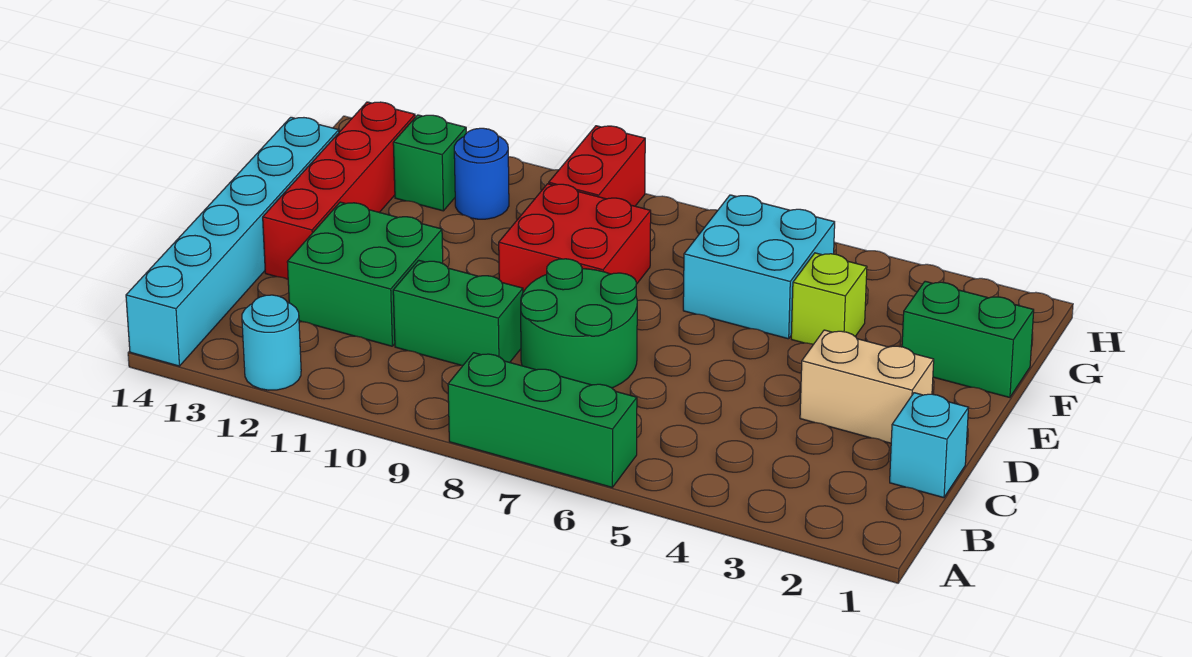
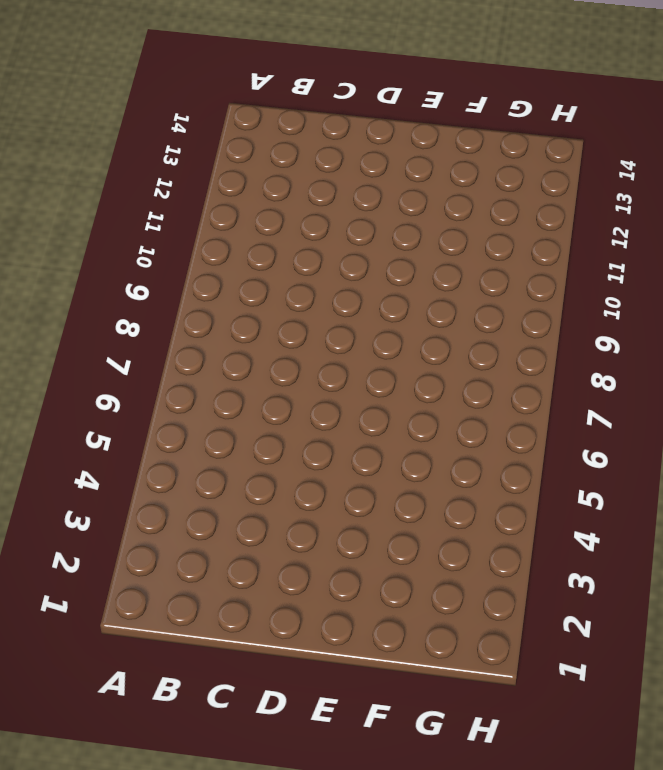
none -> green 1x3 brick [448,353,637,487]
none -> cyan 1x1 round brick [242,295,301,390]
none -> cyan 1x6 brick [126,117,339,366]

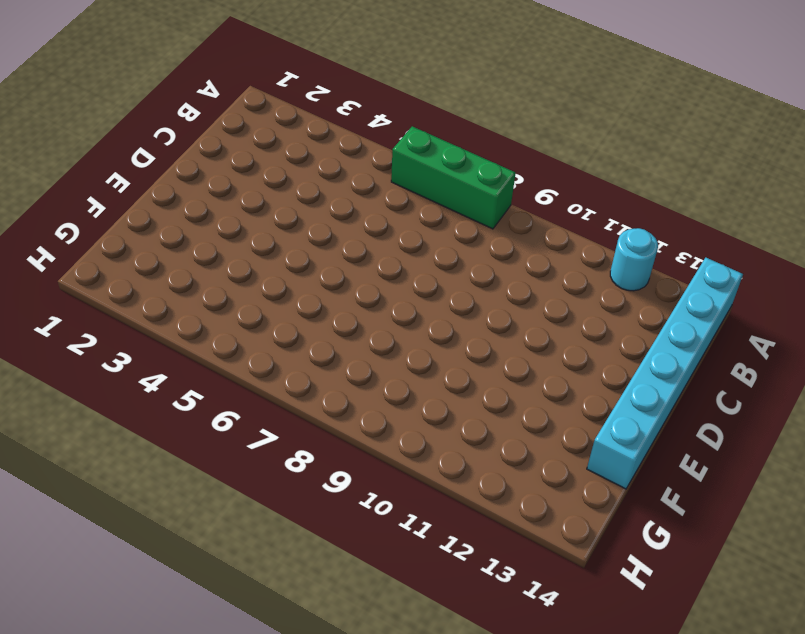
none -> cyan 1x1 brick [890,393,968,498]
none -> green 2x2 round brick [521,259,637,388]
none -> green 1x2 brick [393,260,523,366]

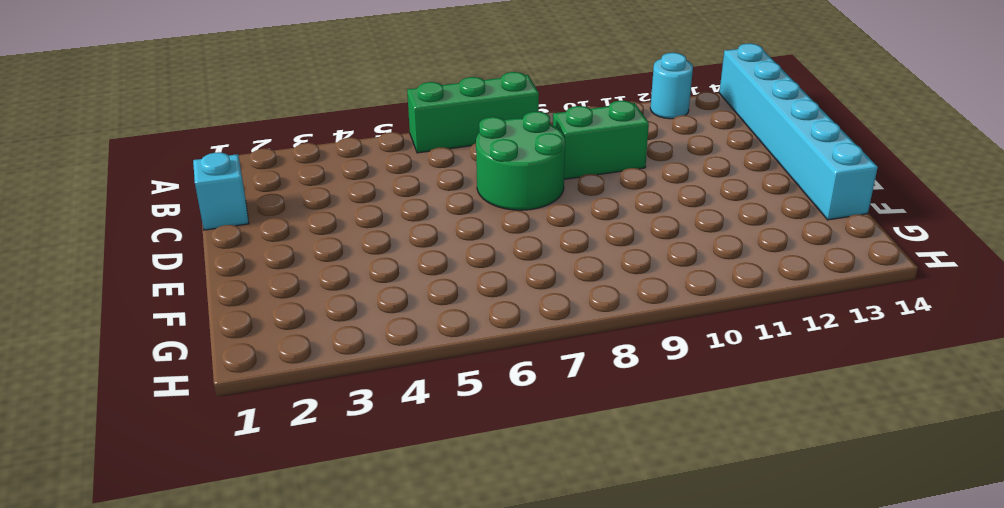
none -> green 2x2 brick [287,202,443,346]
none -> tan 1x2 brick [800,330,934,443]
none -> red 1x4 brick [263,102,415,279]

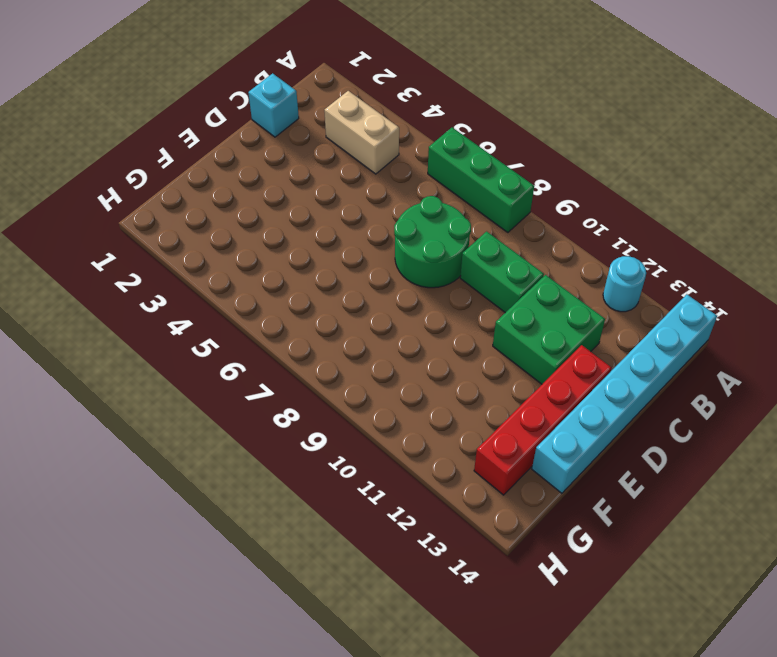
tan 1x2 brick [324,91,399,174] -> tan 1x2 brick moved to [800,330,934,443]
none -> red 2x2 brick [499,184,651,292]
none -> green 1x2 brick [902,281,1034,398]
none -> lime 1x1 brick [791,253,867,344]

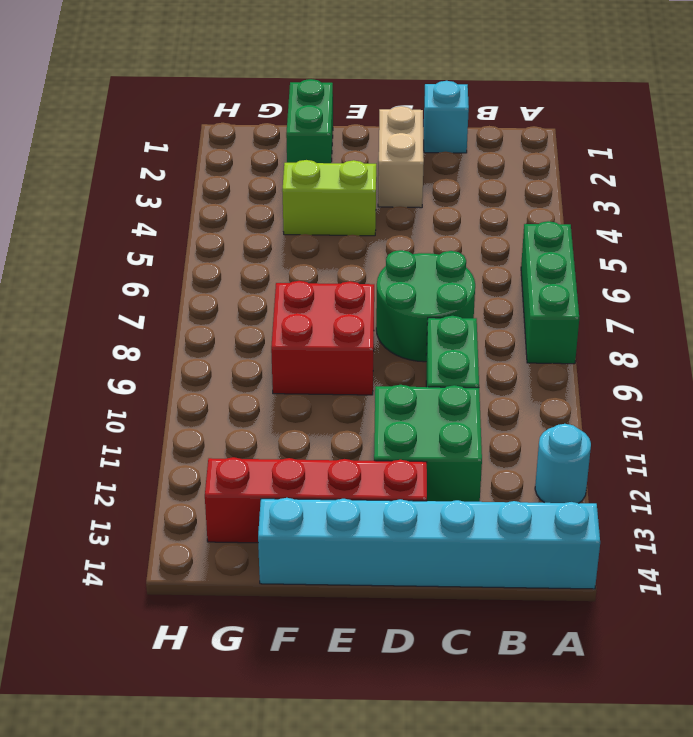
lime 1x2 brick [282,160,376,236] -> lime 1x1 brick [791,253,867,344]
none -> cyan 2x2 brick [683,195,835,339]
none -> red 1x2 brick [549,126,645,206]
none -> blue 1x1 round brick [454,128,509,219]

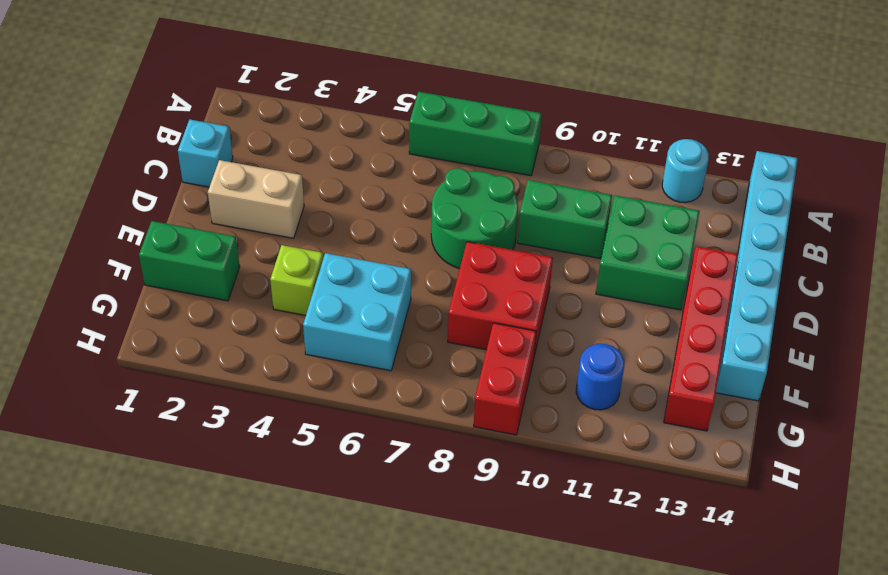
none -> green 1x1 brick [393,115,466,211]

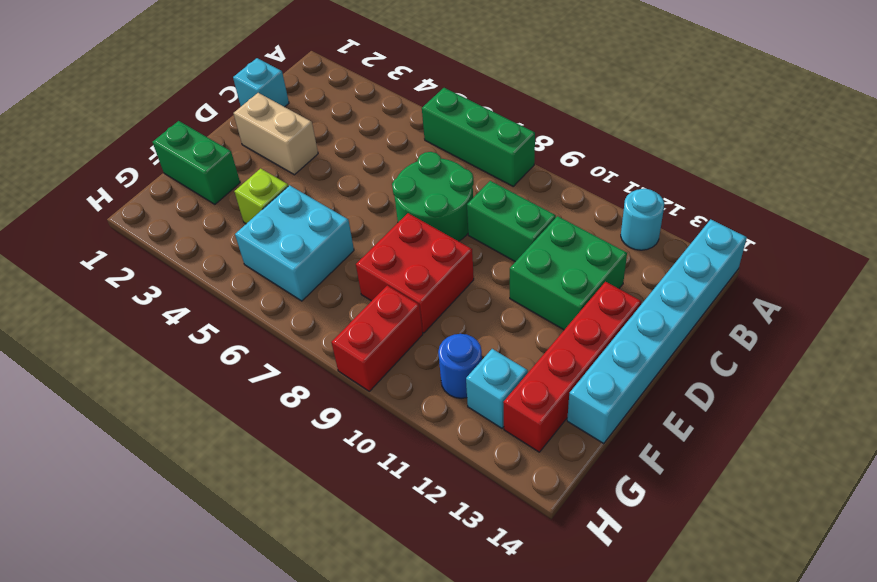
cyan 1x1 brick [466,349,528,428] -> green 1x1 brick [393,115,466,211]

